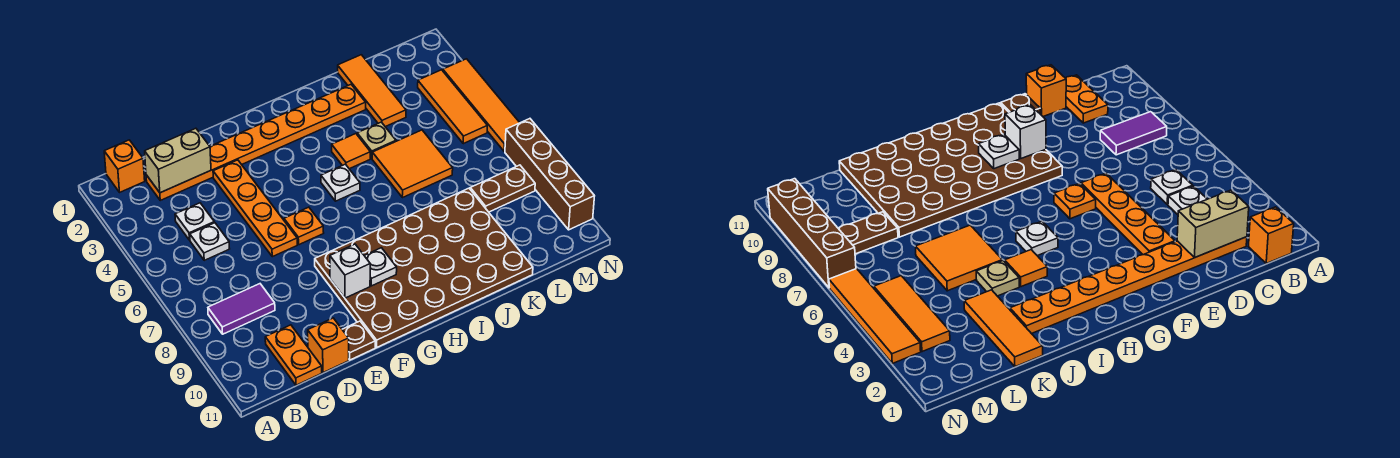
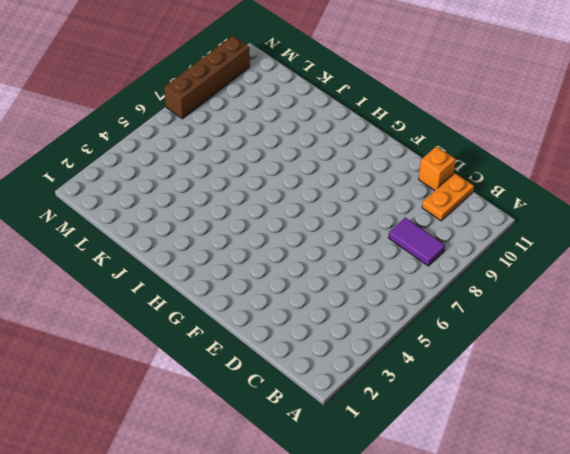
none -> orange 1x1 brick [104,140,145,192]
none -> orange 1x8 plate [146,85,366,200]
none -> white 1x1 plate [175,203,214,240]

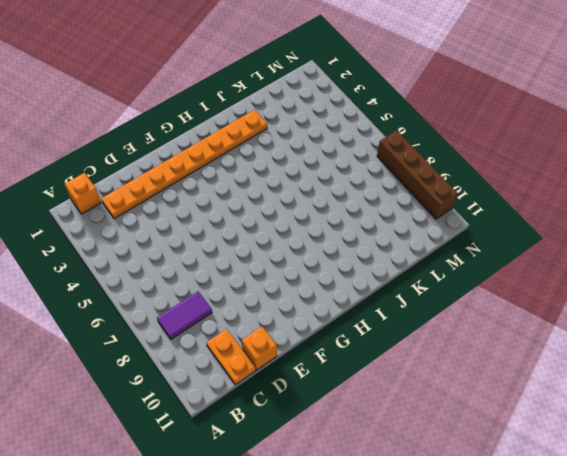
none -> white 1x1 plate [175,203,214,240]
none -> white 1x1 plate [190,223,230,260]
none -> orange 1x4 plate [213,160,297,257]

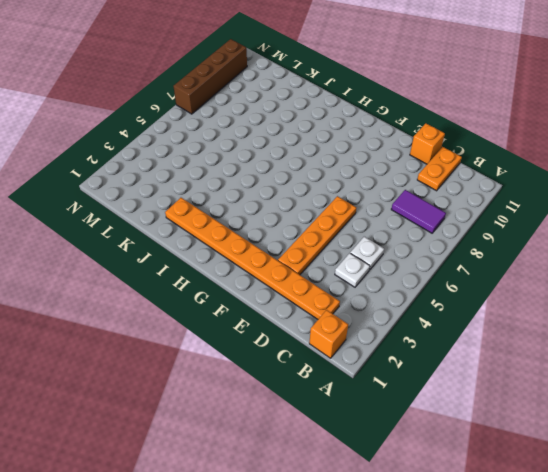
none -> brown 1x1 plate [342,321,375,360]
none -> orange 1x1 plate [284,207,324,245]
none -> brown 4x6 plate [315,188,533,347]

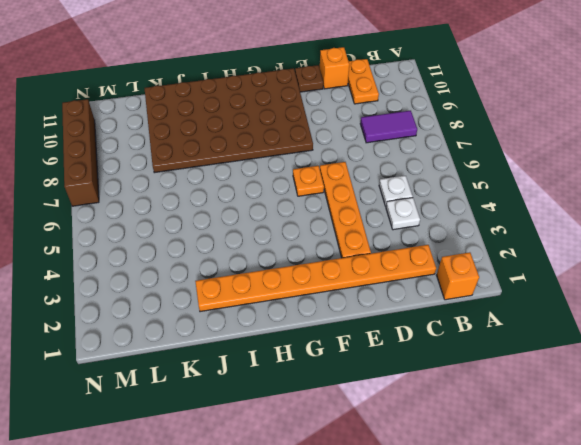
none -> white 1x1 plate [321,164,360,201]
none -> orange 1x1 tile [332,134,370,169]
none -> tan 1x1 plate [357,122,396,158]

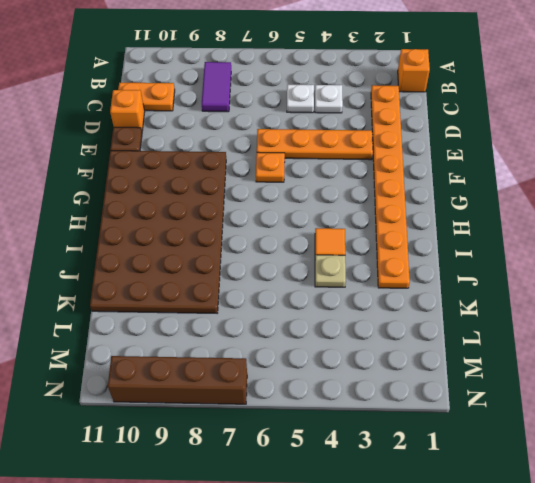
none -> white 1x1 plate [321,164,360,201]
none -> orange 2x2 tile [372,130,453,198]
none -> orange 1x3 tile [338,55,406,127]

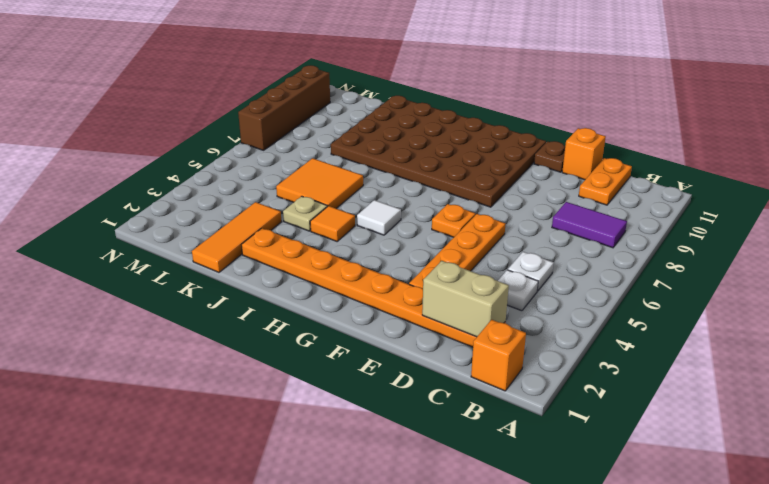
white 1x1 tile [357,200,401,235] -> white 1x1 plate [321,164,360,201]
none -> brown 1x2 plate [470,165,535,212]
none -> orange 1x3 tile [418,70,487,144]
none -> orange 1x4 tile [443,59,520,151]

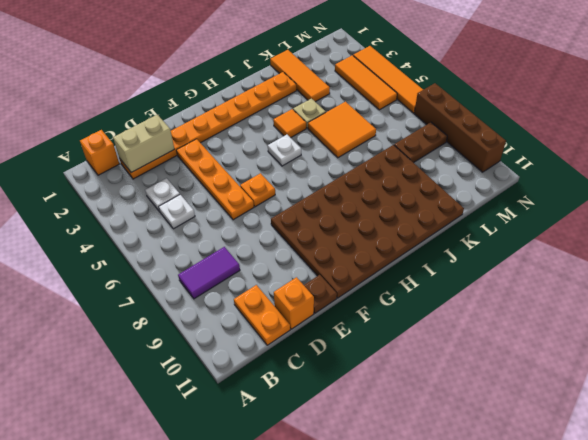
none -> white 1x1 brick [330,244,370,298]
none -> white 1x1 plate [364,248,397,286]

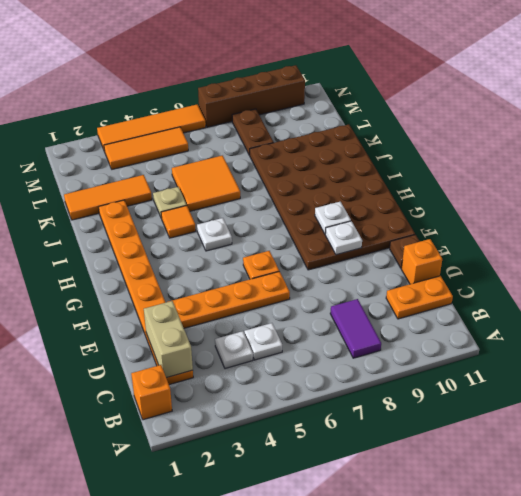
white 1x1 plate [325,221,362,255] -> white 1x1 brick [330,244,370,298]

